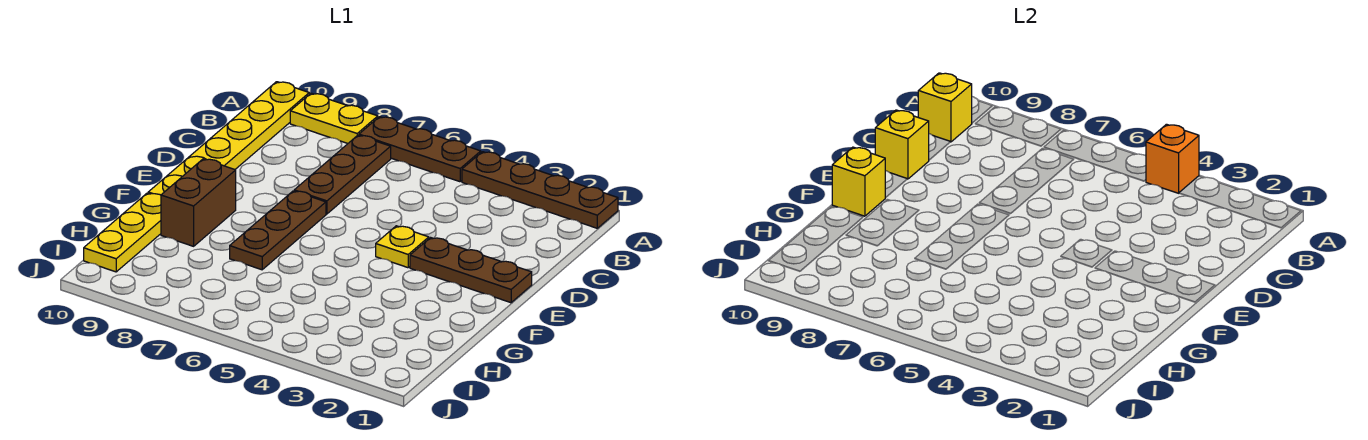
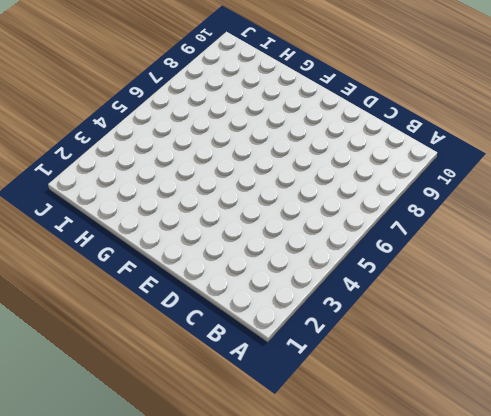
none -> brown 1x4 plate [462,152,618,228]
none -> brown 1x3 plate [359,117,481,182]
none -> yellow 1x2 plate [290,93,378,143]

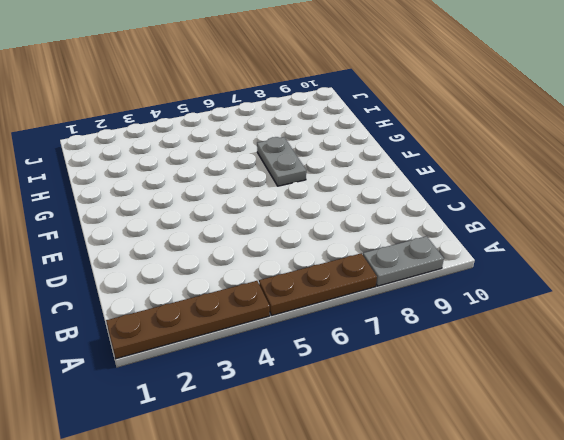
grey 1x2 plate [363,236,444,286] -> yellow 1x2 plate [290,93,378,143]
grey 1x2 plate [257,137,306,186] -> brown 1x3 plate [230,191,326,270]
none -> yellow 1x6 plate [148,82,309,195]
none -> brown 1x3 plate [294,135,391,214]
none -> brown 1x3 plate [410,238,532,303]

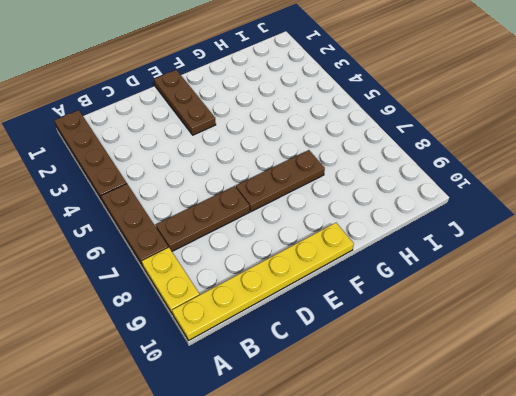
none -> yellow 1x1 plate [376,226,429,268]
none -> brown 1x2 brick [161,159,236,246]
none -> yellow 1x3 plate [84,193,161,272]

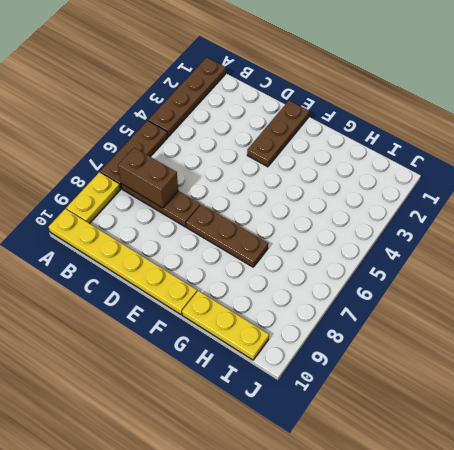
brown 1x2 brick [118,148,178,208] -> brown 1x2 brick moved to [161,159,236,246]
none -> yellow 1x1 plate [376,226,429,268]
none -> orange 1x1 brick [1146,124,1199,193]
none -> yellow 1x1 brick [918,73,972,142]

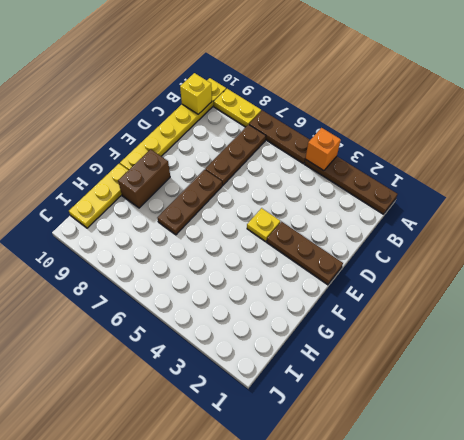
none -> yellow 1x1 brick [875,110,929,179]
none -> yellow 1x1 brick [832,147,885,216]

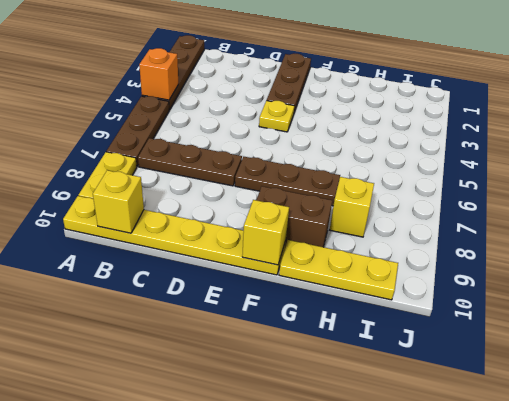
yellow 1x1 brick [330,177,374,237] -> yellow 1x1 brick moved to [875,110,929,179]

